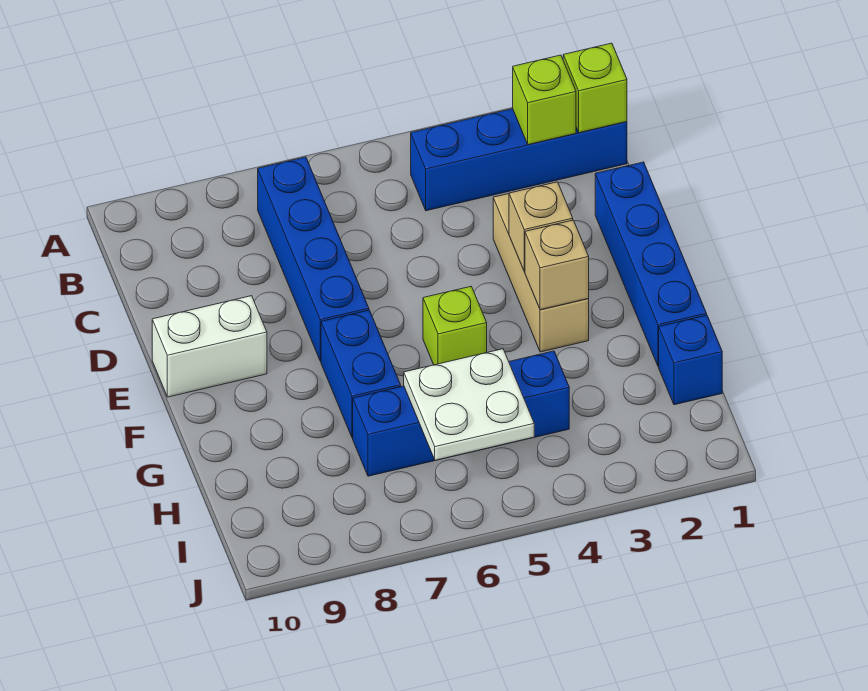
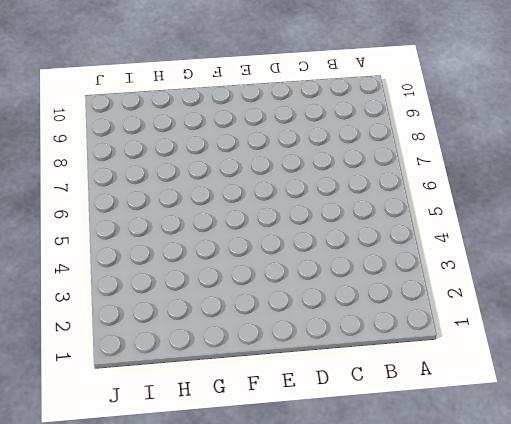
none -> blue 1x4 brick [411,109,627,211]
none -> blue 1x4 brick [258,157,369,361]
none -> blue 1x4 brick [595,162,707,366]

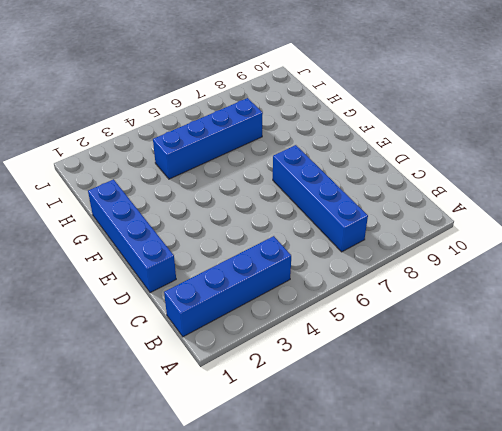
none -> tan 1x3 brick [493,194,589,352]
none -> white 1x2 brick [152,296,267,397]
none -> lime 1x1 brick [423,287,487,365]

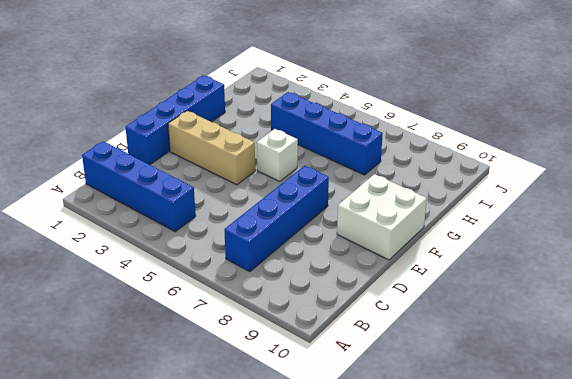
tan 1x3 brick [168,111,255,185] -> tan 1x3 brick turned to [493,194,589,352]
white 2x2 brick [337,174,427,260] -> white 1x2 brick [152,296,267,397]
white 1x1 brick [257,129,298,182] -> lime 1x1 brick [423,287,487,365]
none -> blue 1x2 brick [321,310,401,438]
none -> blue 1x1 brick [659,315,722,405]
none -> lime 1x1 brick [563,43,627,133]

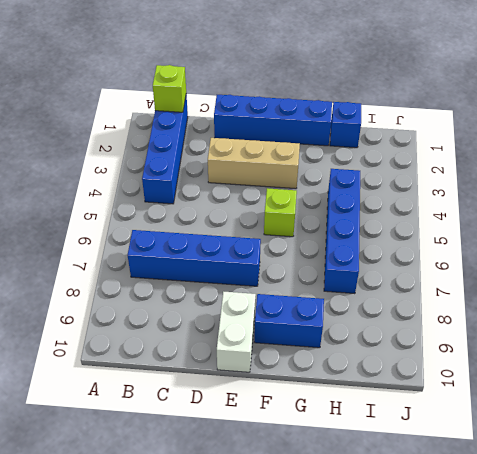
blue 1x2 brick [254,294,324,348] -> blue 1x2 brick moved to [321,310,401,438]
none -> lime 1x1 brick [513,55,576,145]
none -> tan 1x1 brick [509,182,573,271]
none -> tan 1x1 brick [525,220,589,310]

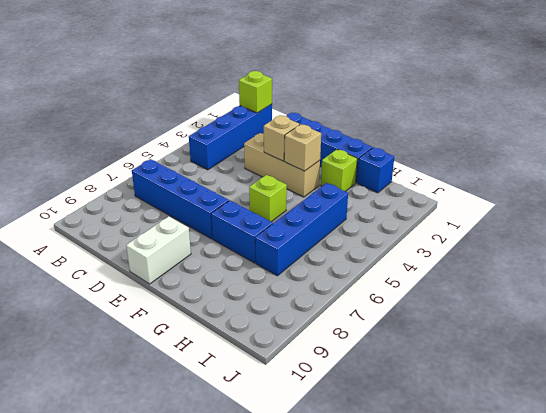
lime 1x1 brick [321,149,357,192] -> lime 1x1 brick moved to [513,55,576,145]
none -> white 2x2 plate [404,349,534,460]

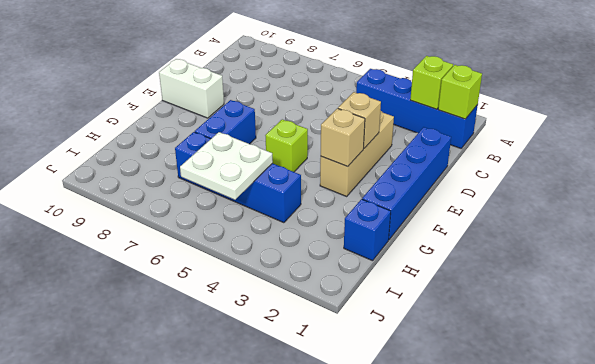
none -> blue 1x4 brick [258,157,369,361]

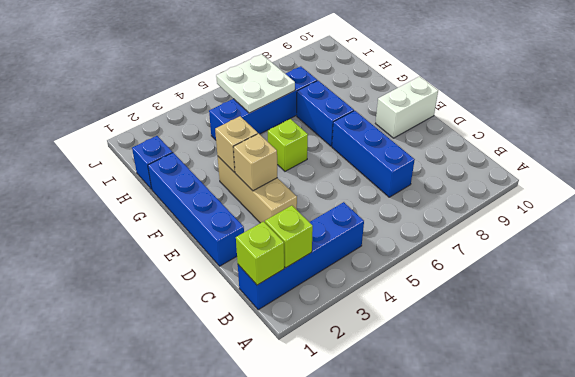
blue 1x3 brick [332,111,415,197] -> blue 1x4 brick [258,157,369,361]

